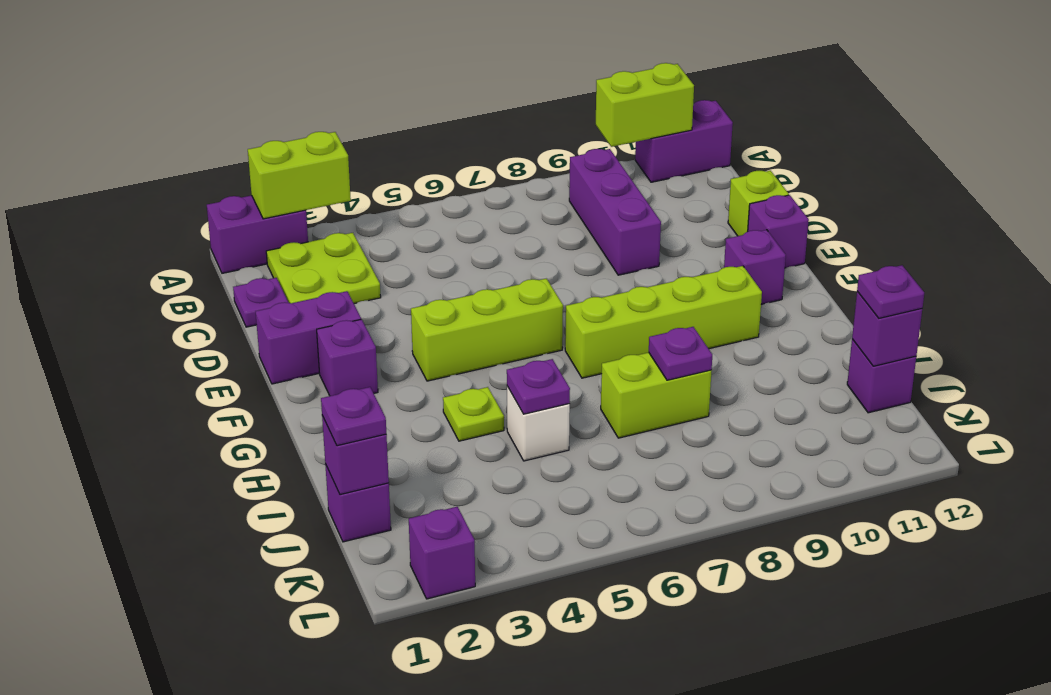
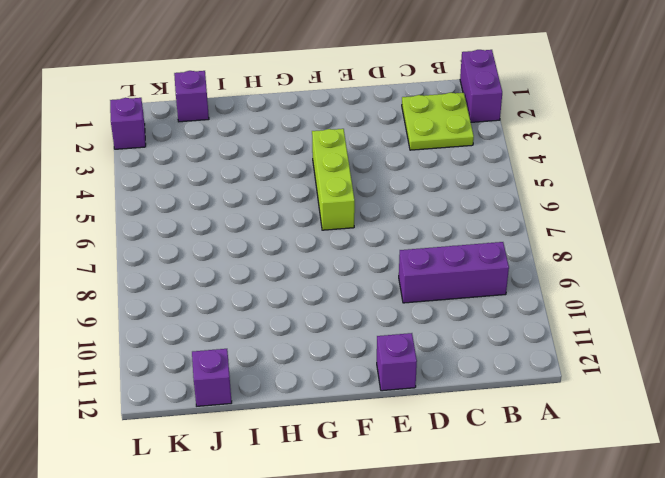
none -> purple 1x2 brick [635,100,733,182]
none -> purple 1x1 plate [233,278,289,327]
none -> lime 1x1 brick [728,171,789,236]

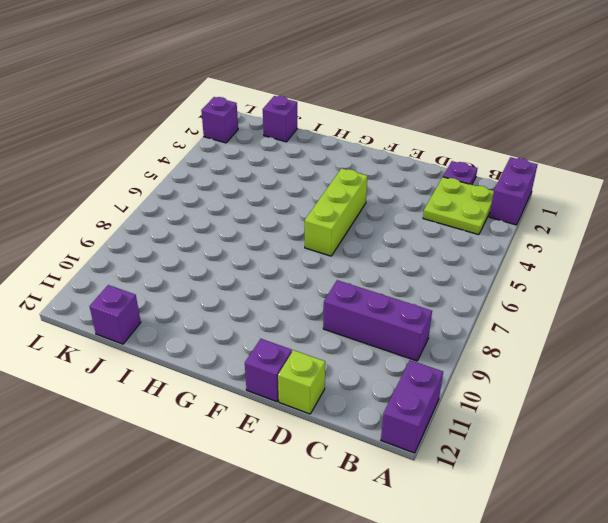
none -> purple 1x2 brick [255,291,361,384]
none -> purple 1x1 brick [317,319,378,396]
none -> purple 1x1 brick [724,230,786,304]

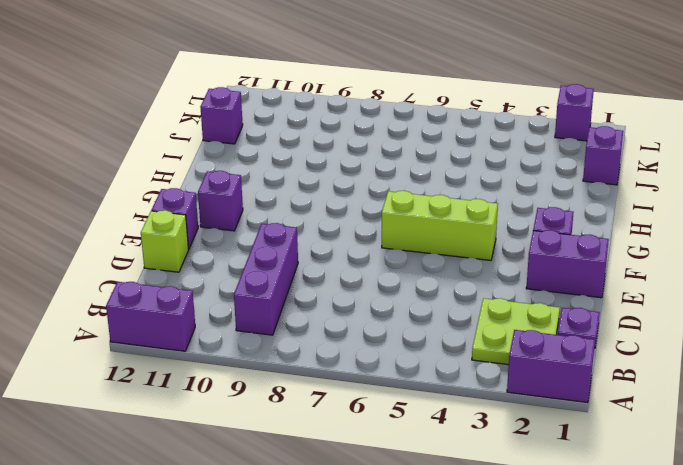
none -> lime 1x4 brick [565,266,762,378]
none -> lime 1x1 plate [443,387,504,441]
none -> white 1x1 brick [507,386,570,461]

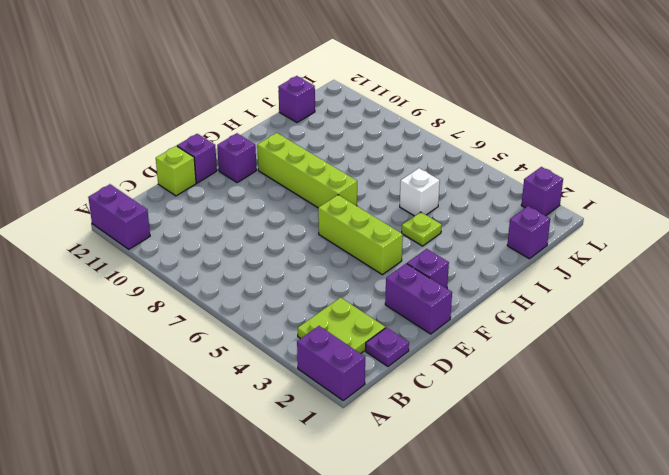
none -> purple 1x3 brick [569,149,661,275]
none -> lime 1x2 brick [601,353,711,438]
none -> lime 1x2 brick [248,132,351,219]

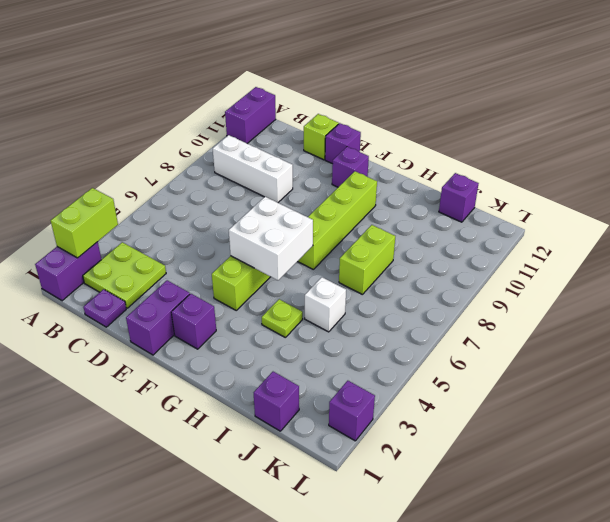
white 1x3 brick [213,135,293,202] -> purple 1x3 brick [569,149,661,275]
white 2x2 brick [229,197,313,280] -> none
none -> lime 1x2 brick [596,63,694,147]
none -> purple 1x1 plate [507,359,570,414]
none -> purple 1x1 plate [649,327,712,380]

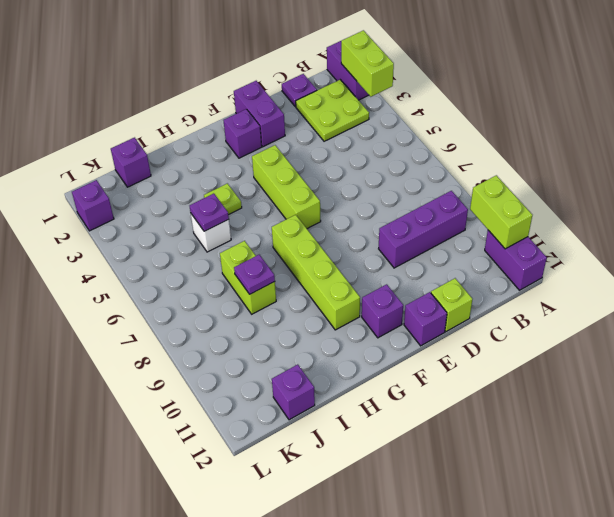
none -> purple 1x1 brick [322,416,389,495]
none -> purple 1x1 brick [852,291,922,366]
none -> purple 1x1 plate [321,387,386,446]

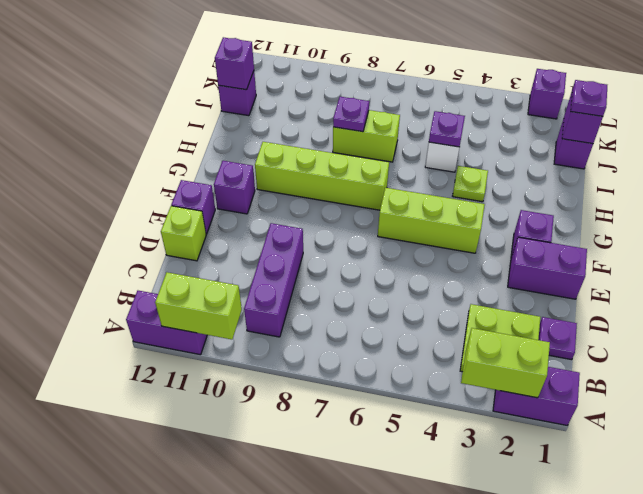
none -> purple 1x1 plate [857,265,924,318]

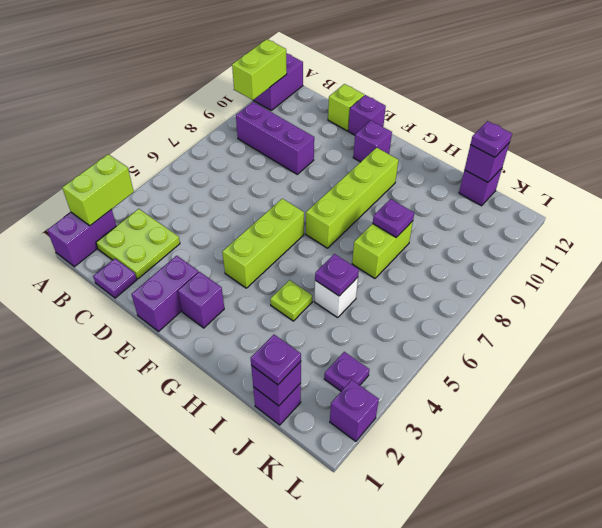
purple 1x1 plate [324,352,369,391] -> none

